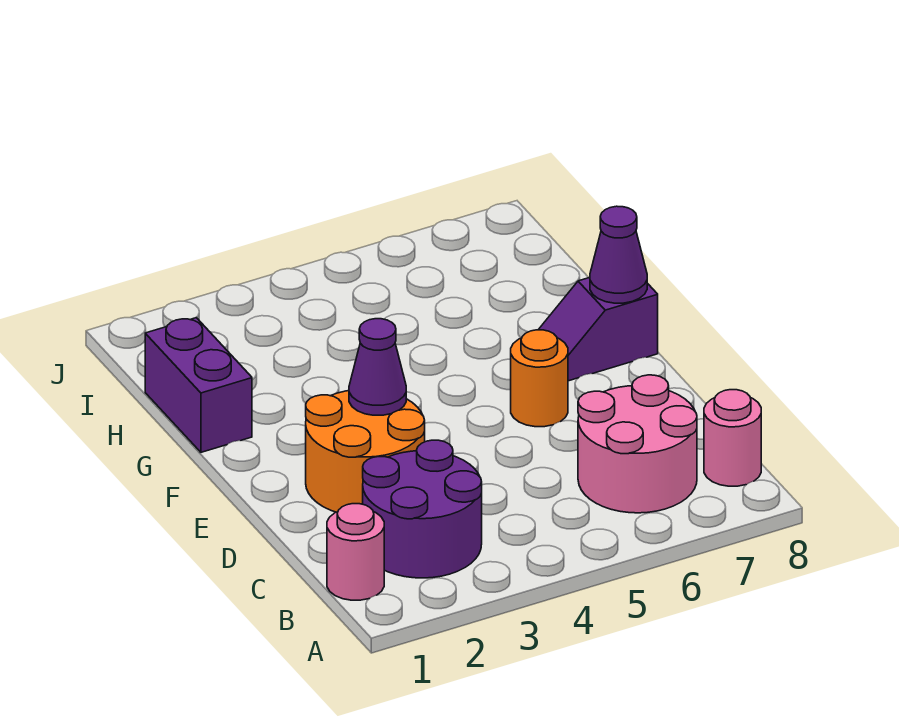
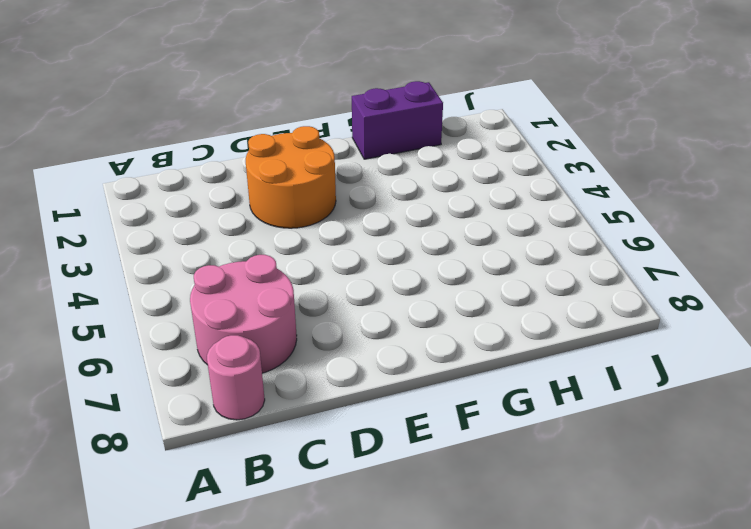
none -> pink 1x1 round brick [327,504,384,600]
none -> purple 2x2 round brick [363,440,482,578]

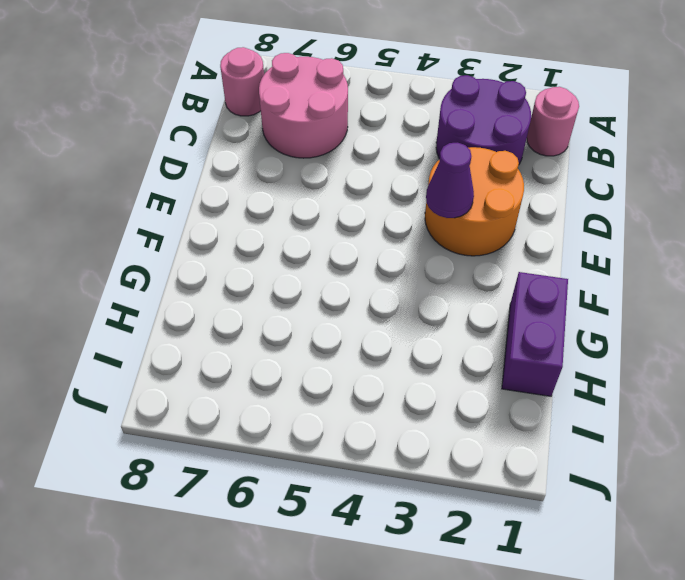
none -> orange 1x1 round brick [511,330,568,427]
none -> purple 1x2 slope [538,278,658,381]

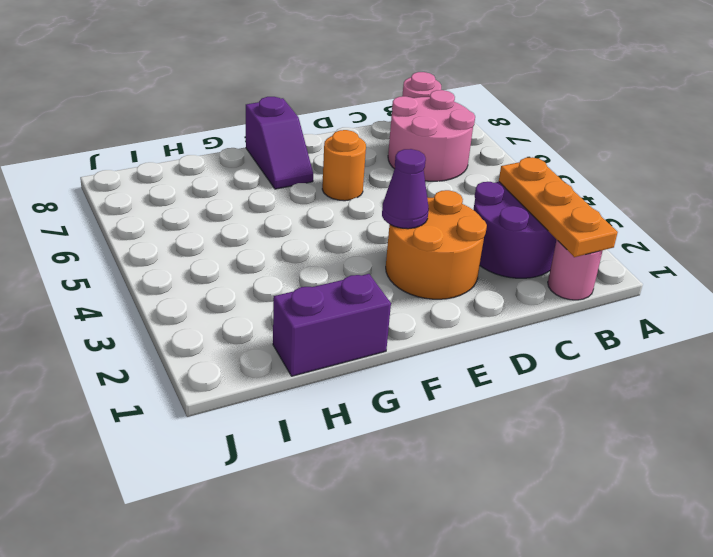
orange 1x3 plate [499,157,618,257] -> none
none -> purple 1x1 cone [590,206,647,303]

